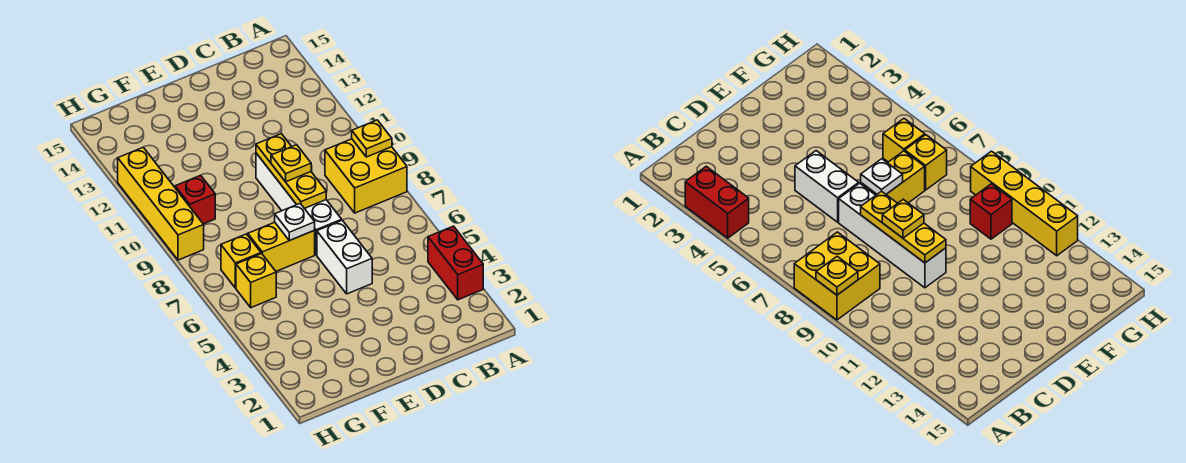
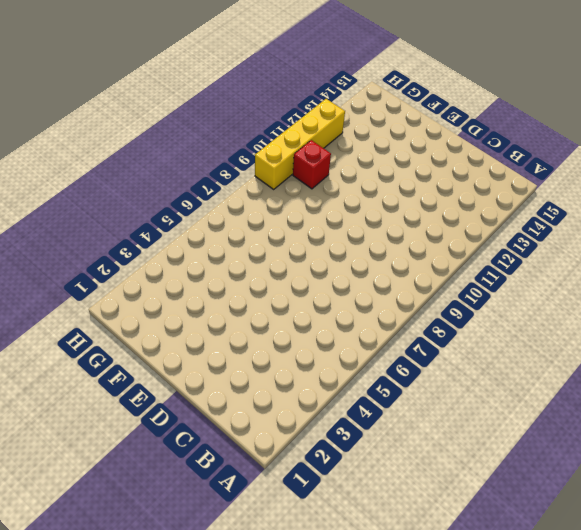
none -> red 1x2 brick [428,226,483,300]
none -> yellow 2x2 brick [325,139,407,213]
none -> white 1x2 brick [317,220,372,294]

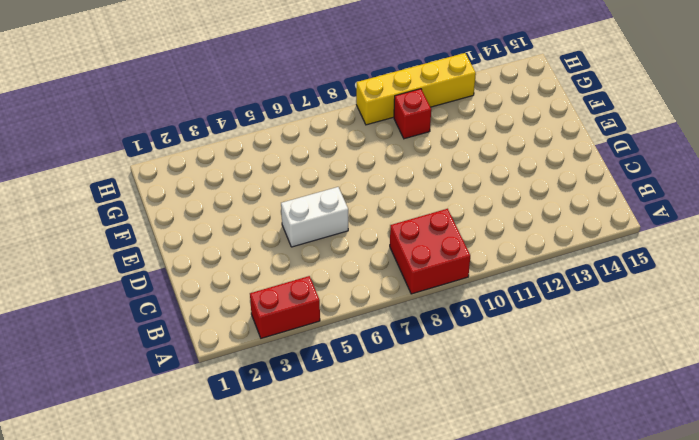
red 2x2 brick [390,209,470,294] -> yellow 2x2 brick [325,139,407,213]
none -> white 1x4 brick [256,153,342,255]
none -> yellow 1x2 brick [248,222,315,271]
none -> yellow 1x1 brick [236,254,276,308]

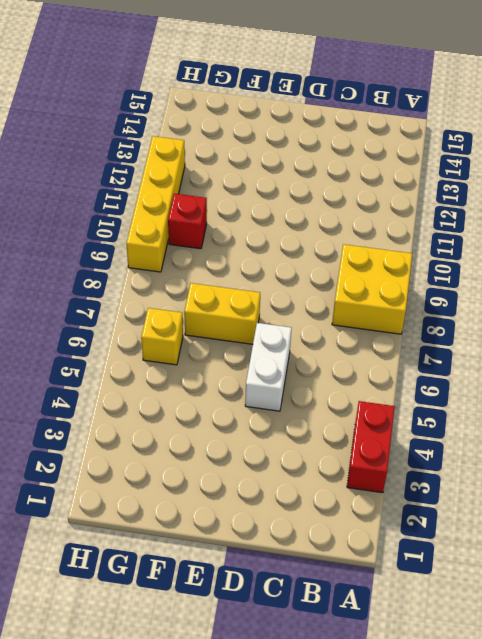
none -> white 1x4 brick [256,153,342,255]
none -> yellow 1x1 brick [221,234,261,288]
none -> yellow 1x1 plate [352,120,392,157]

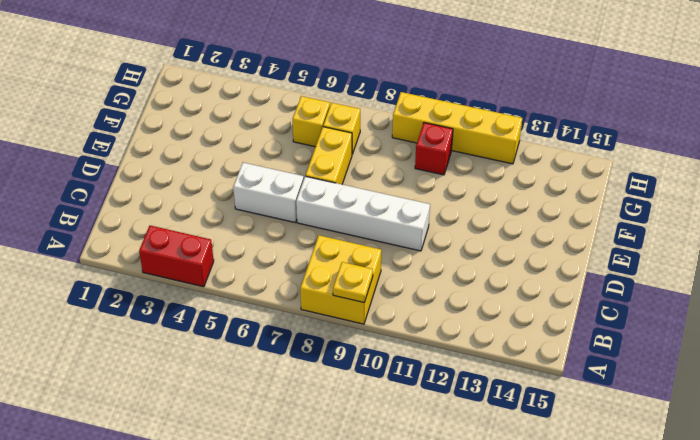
none -> yellow 1x3 plate [256,134,326,209]
none -> white 1x1 plate [275,204,315,241]
none -> yellow 1x1 plate [271,145,311,182]

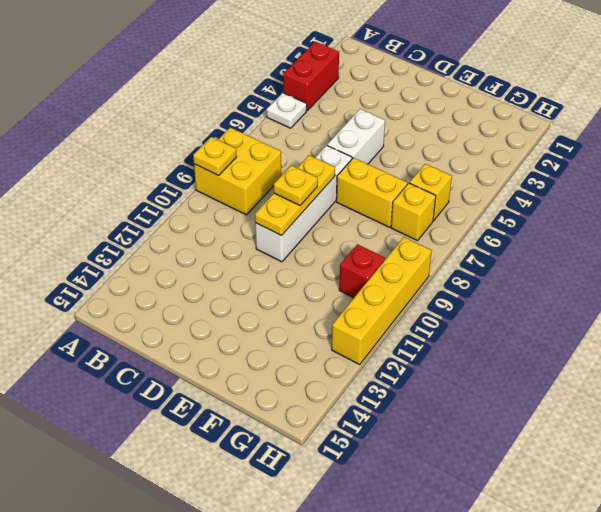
white 1x1 plate [267,93,307,128] -> white 1x1 plate moved to [275,204,315,241]

